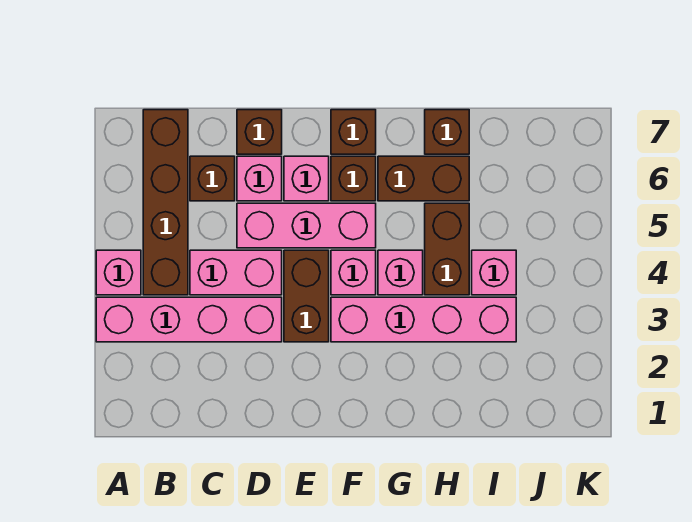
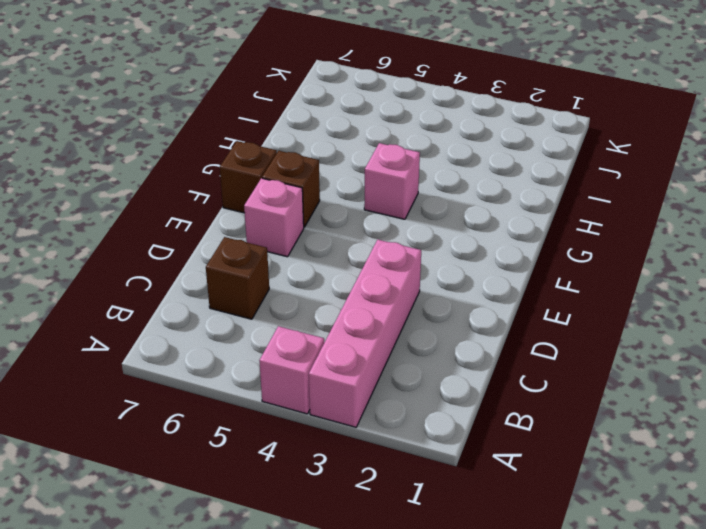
none -> brown 1x4 brick [143,110,188,295]
none -> pink 1x2 brick [190,250,282,295]
none -> pink 1x3 brick [237,203,376,248]

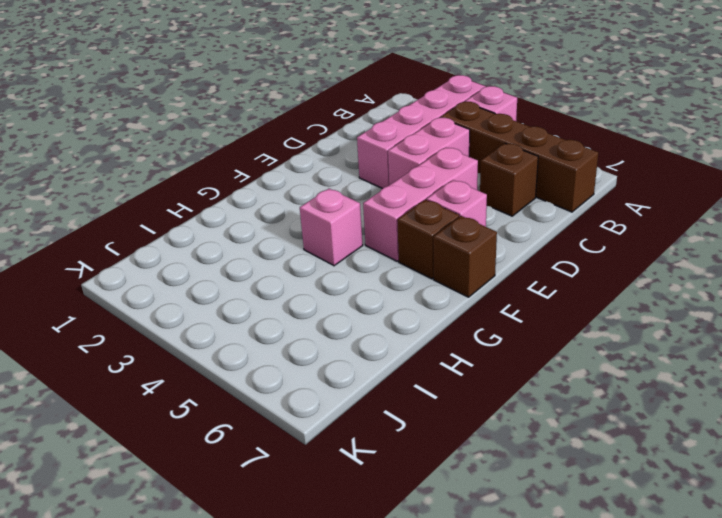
none -> pink 1x1 brick [237,156,282,201]
none -> brown 1x1 brick [237,110,282,154]
none -> brown 1x2 brick [284,250,329,342]

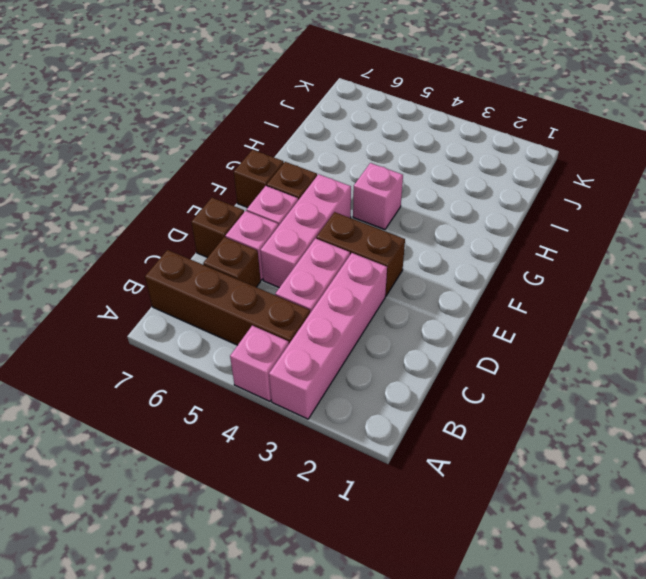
none -> pink 1x4 brick [331,297,516,342]
none -> pink 1x1 brick [331,250,376,295]
none -> brown 1x2 brick [378,156,469,201]

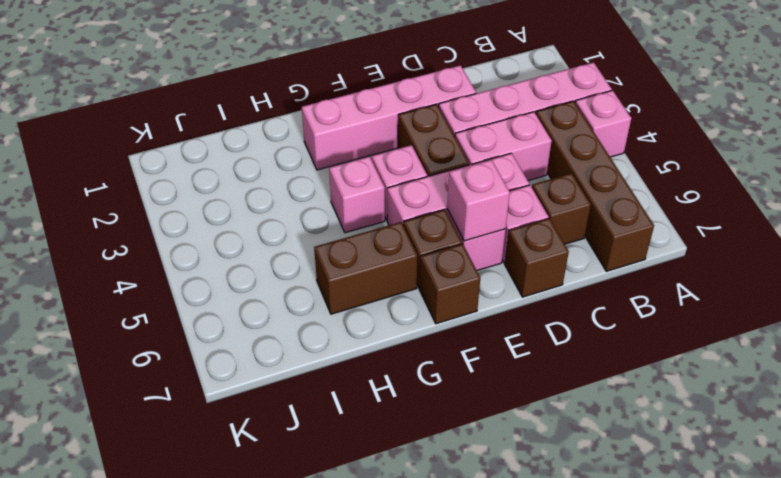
pink 1x4 brick [302,65,476,170] -> pink 1x4 brick moved to [331,297,516,342]
pink 1x1 brick [447,160,510,241] -> pink 1x1 brick moved to [472,250,516,295]
none -> brown 1x2 brick [425,203,469,295]
none -> brown 1x1 brick [425,110,469,154]

